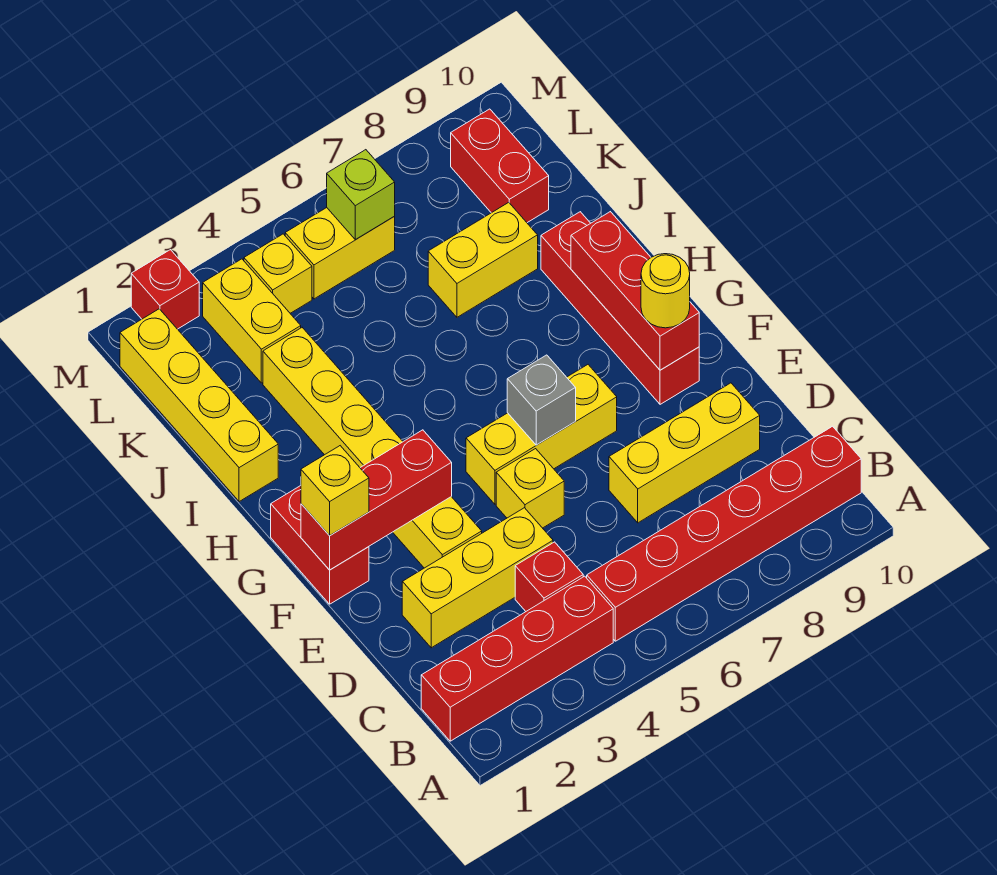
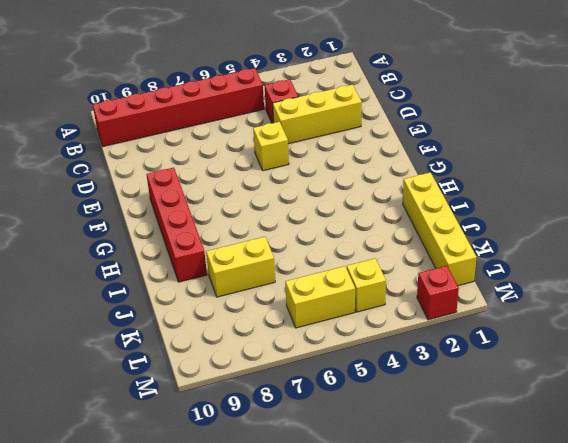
none -> red 1x4 brick [421,576,613,741]
none -> yellow 1x3 brick [609,383,760,523]
none -> yellow 1x6 brick [263,328,482,568]

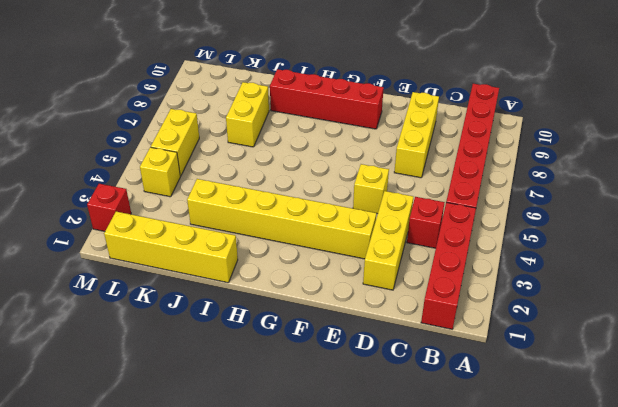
none -> red 1x2 brick [271,486,369,604]
none -> yellow 1x3 brick [466,365,617,504]
none -> yellow 1x2 brick [203,259,301,383]

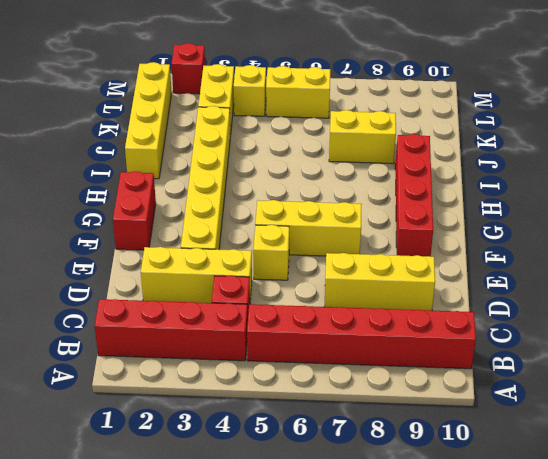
none -> red 1x2 brick [451,109,549,223]
none -> red 1x3 brick [301,430,452,570]
none -> grey 1x1 brick [507,355,576,445]

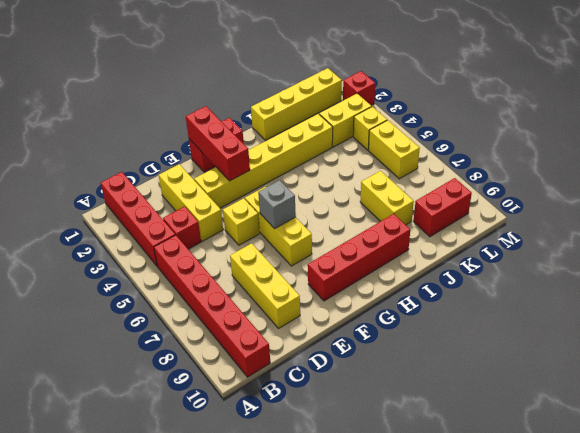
none -> red 1x3 brick [571,212,699,370]
none -> lime 1x1 brick [327,150,395,239]
none -> yellow 1x1 brick [301,446,369,536]

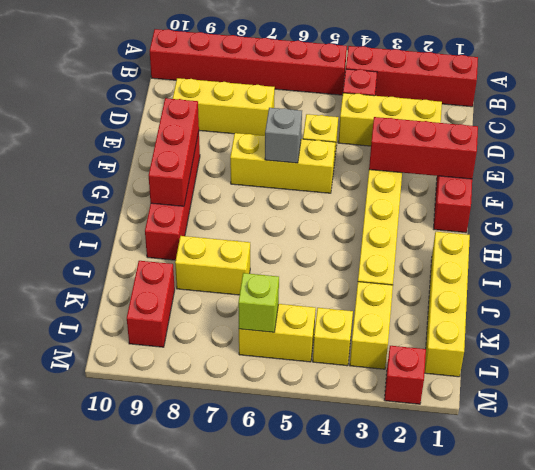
none -> yellow 1x1 brick [301,446,369,536]
none -> yellow 1x1 round brick [641,254,690,328]

